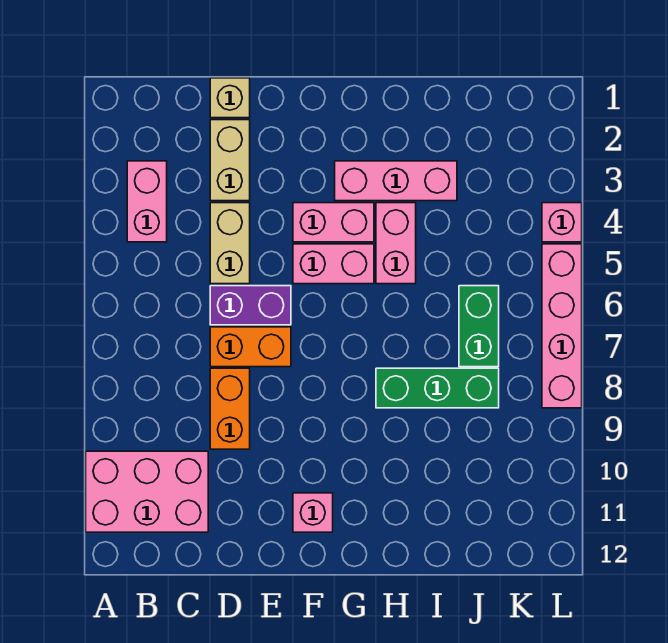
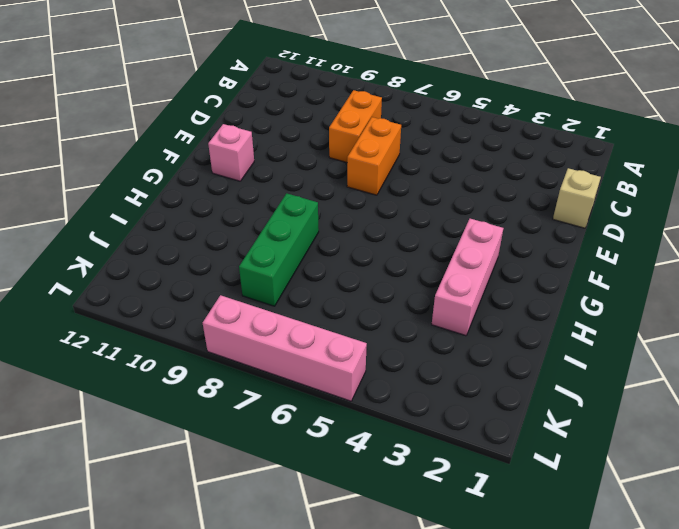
orange 1x2 brick [329,90,382,162] -> orange 1x2 brick turned to [210,368,250,449]
none -> pink 2x3 brick [86,451,208,532]
none -> pink 1x2 brick [127,161,167,242]
none -> tan 1x2 brick [210,120,250,201]

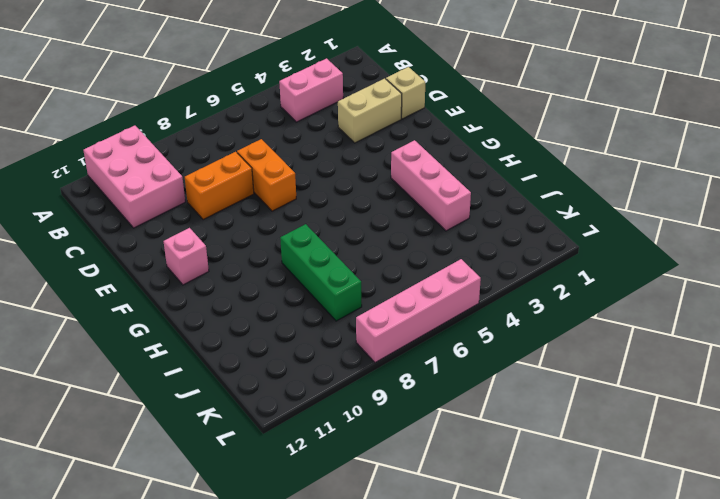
none -> tan 1x2 brick [210,203,250,284]
none -> purple 1x2 brick [210,286,291,325]
none -> pink 1x2 brick [293,203,374,242]

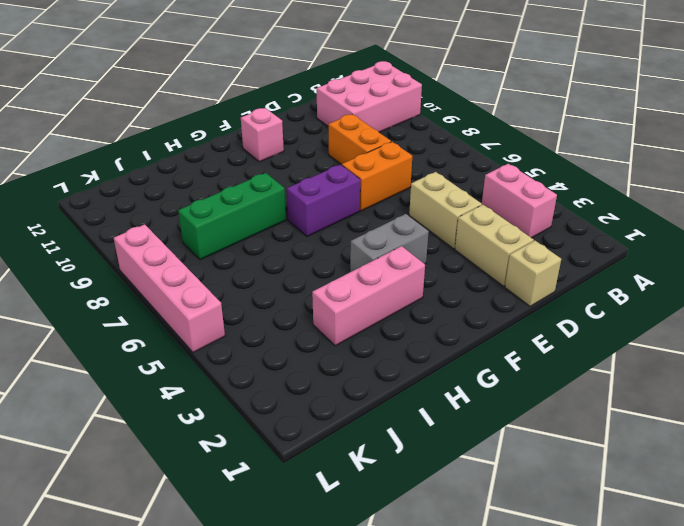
grey 1x2 brick [350,214,429,272] -> pink 1x2 brick [293,203,374,242]
purple 1x2 brick [287,165,360,236] -> purple 1x2 brick moved to [210,286,291,325]
none -> pink 1x2 brick [293,244,374,284]
none -> pink 1x2 brick [376,203,416,284]
none -> green 1x2 brick [459,286,499,367]

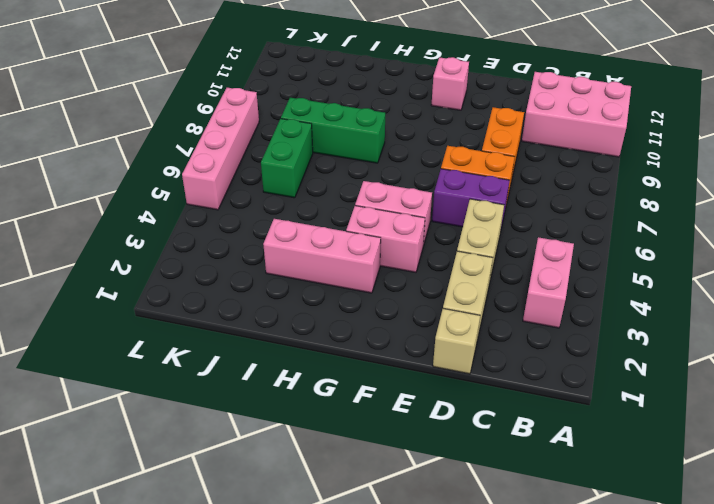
none -> pink 1x2 brick [376,203,416,284]
none -> pink 1x1 brick [542,203,582,242]

